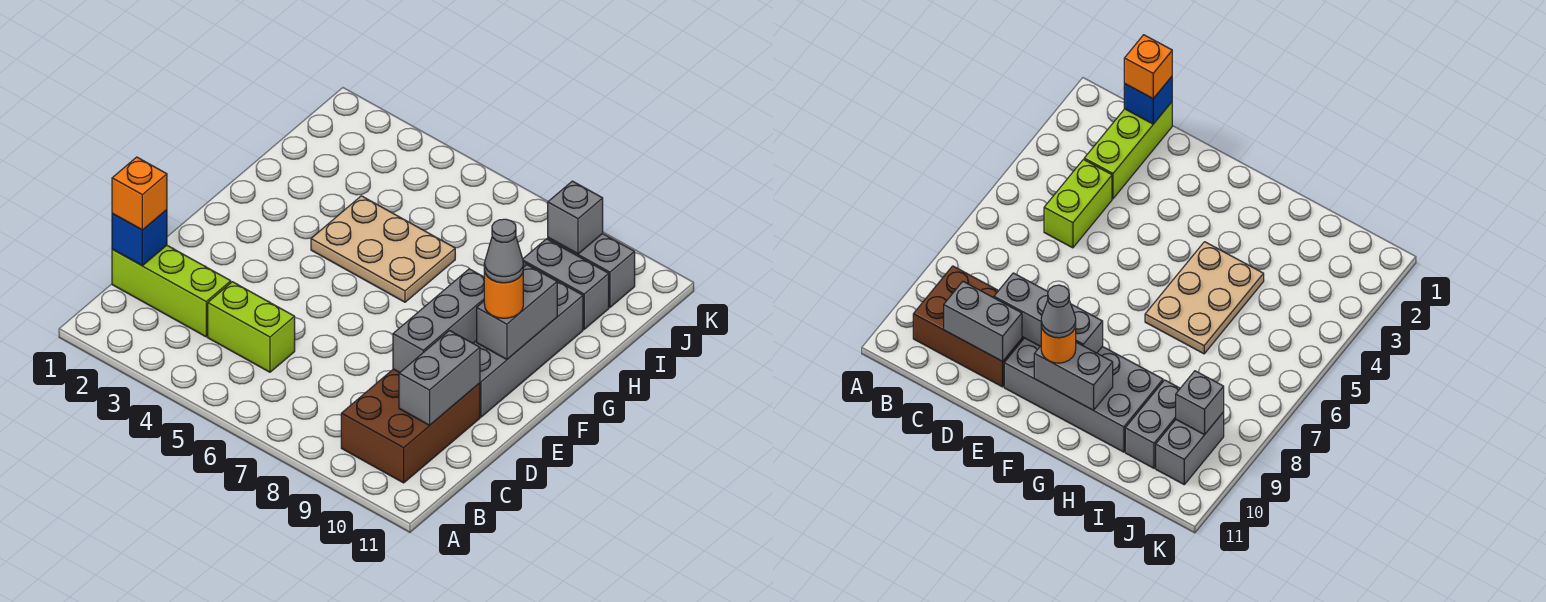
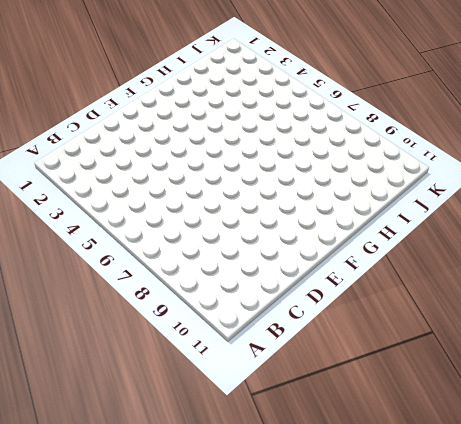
none -> brown 2x3 brick [341,369,480,483]
none -> lime 1x3 brick [112,245,231,337]
none -> lime 1x2 brick [208,282,295,372]

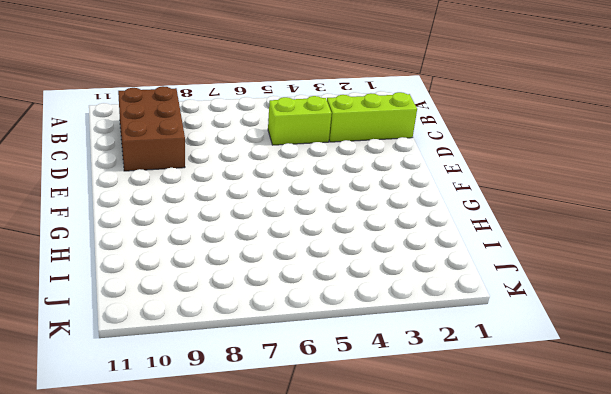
none -> grey 2x4 brick [473,262,583,417]
none -> tan 2x3 plate [311,196,455,302]
none -> grey 1x2 brick [523,239,609,329]

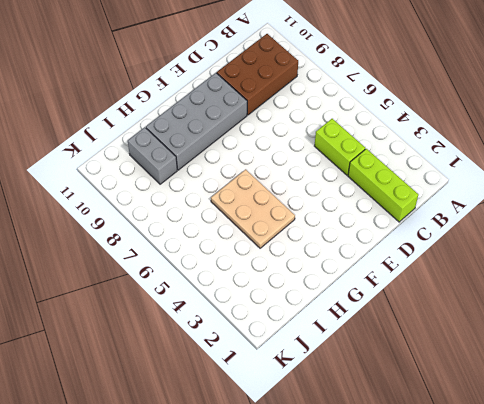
none -> grey 1x2 brick [548,234,635,307]
none -> blue 1x1 brick [112,210,167,266]
none -> grey 1x2 brick [399,331,480,425]

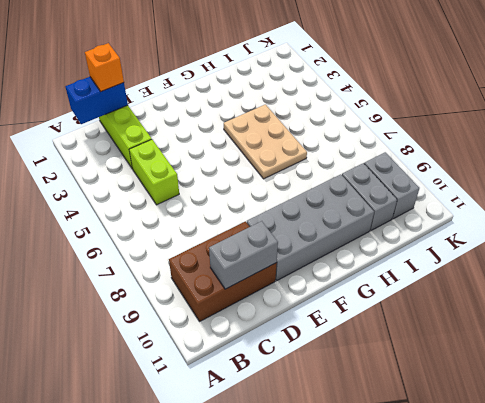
blue 1x2 brick [65,77,128,124] -> blue 1x1 brick [112,210,167,266]
none -> grey 1x3 brick [393,269,484,373]
none -> grey 1x2 brick [477,265,557,359]
none -> grey 1x1 brick [548,181,603,254]

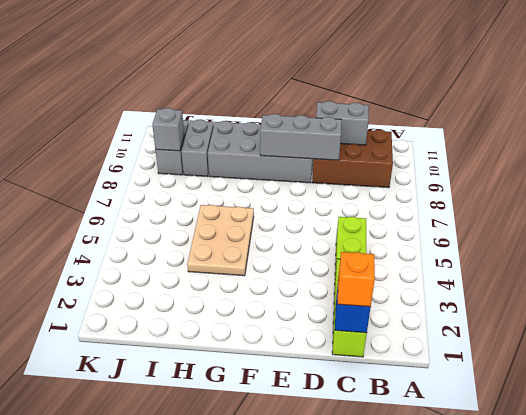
none -> grey 1x2 brick [477,265,557,359]
none -> orange 1x1 round brick [484,269,523,318]
none -> grey 1x1 cone [484,219,523,283]

